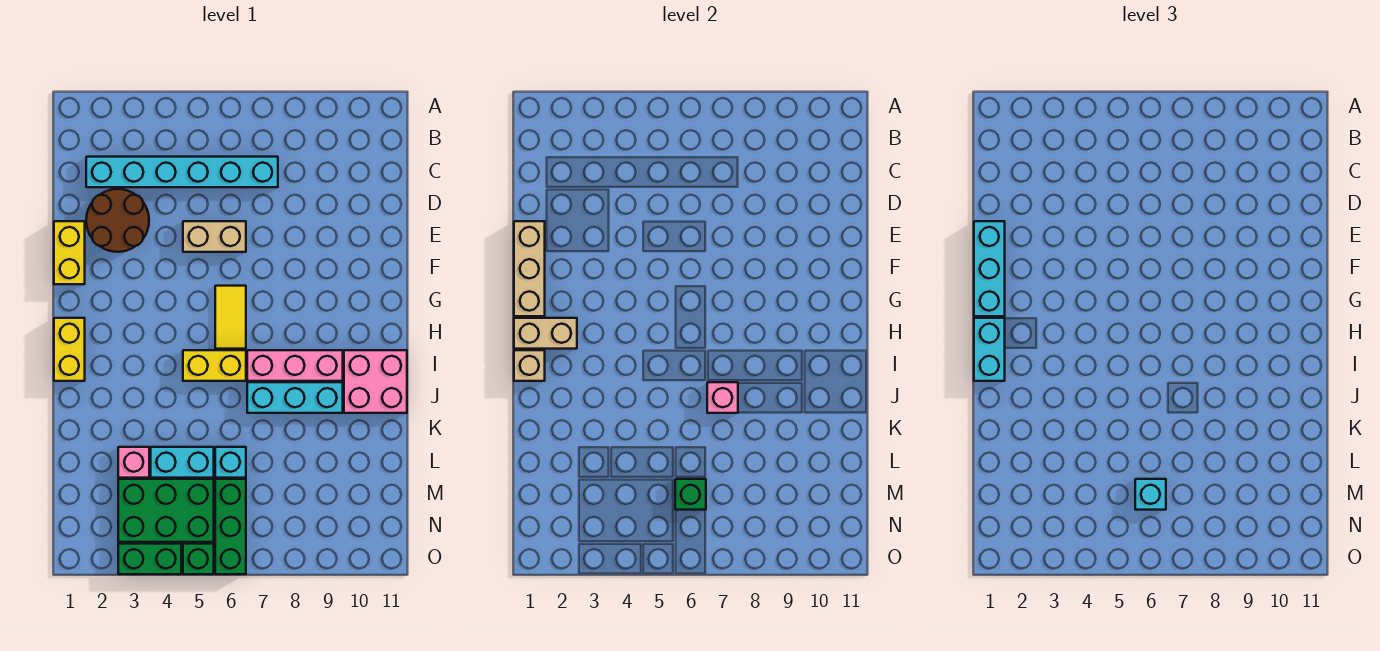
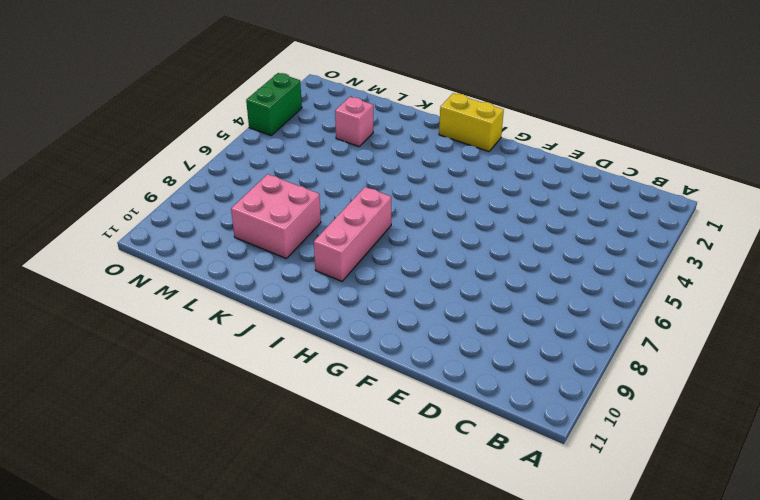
pink 2x2 brick [231,174,321,258] -> pink 2x2 brick moved to [344,350,407,413]
none -> cyan 1x6 brick [86,157,278,187]
none -> brown 2x2 round brick [86,189,149,252]
none -> yellow 1x2 brick [54,221,85,284]

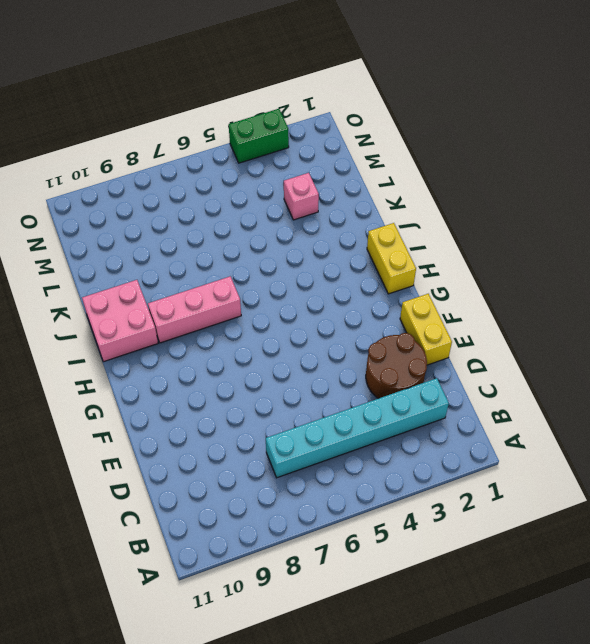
none -> tan 1x2 brick [183,221,246,252]
none -> yellow 1x2 tile [215,286,246,349]
none -> yellow 1x2 brick [183,350,246,381]

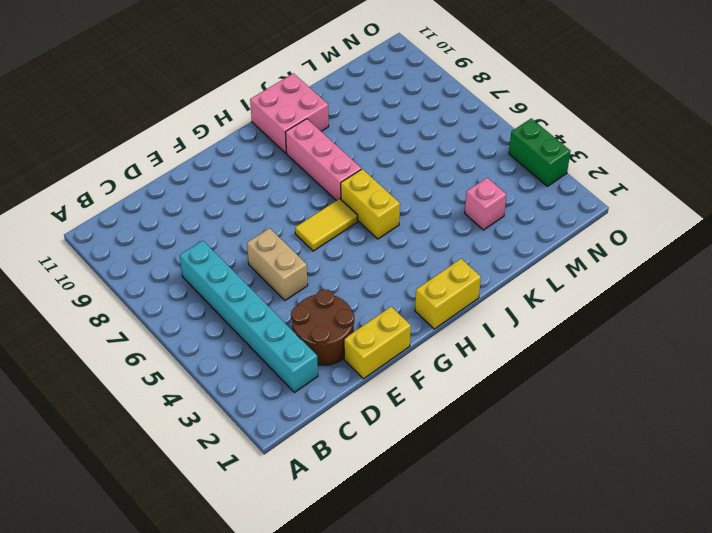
none -> cyan 1x3 brick [247,382,343,413]
none -> cyan 1x2 brick [151,447,214,478]
none -> cyan 1x1 brick [215,447,246,478]

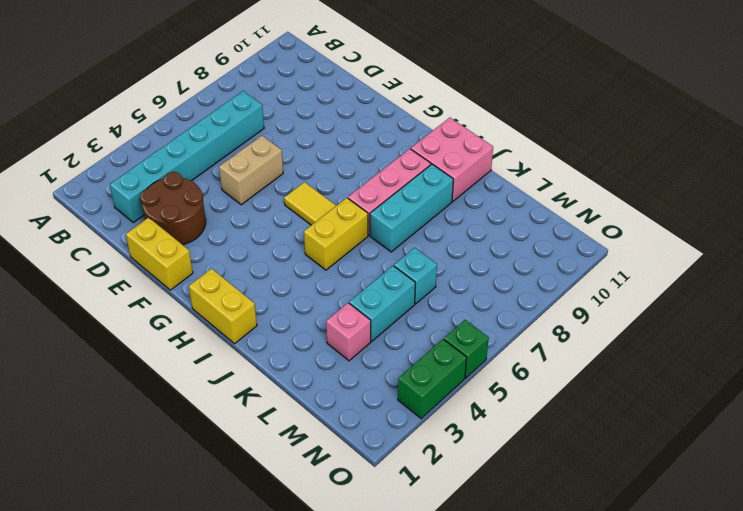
none -> green 2x3 brick [118,479,214,542]
none -> green 1x3 brick [215,479,246,574]
none -> tan 1x3 brick [514,221,545,316]

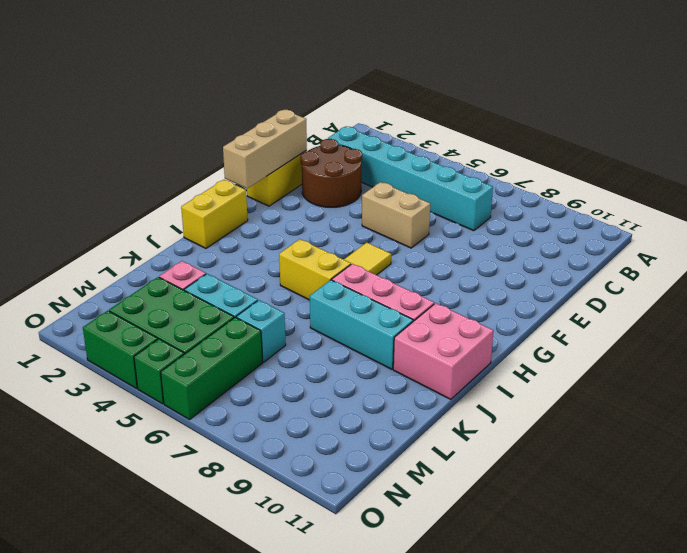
none -> tan 1x2 brick [514,318,577,349]
none -> tan 1x1 brick [514,350,545,381]
none -> pink 1x1 brick [707,382,738,413]

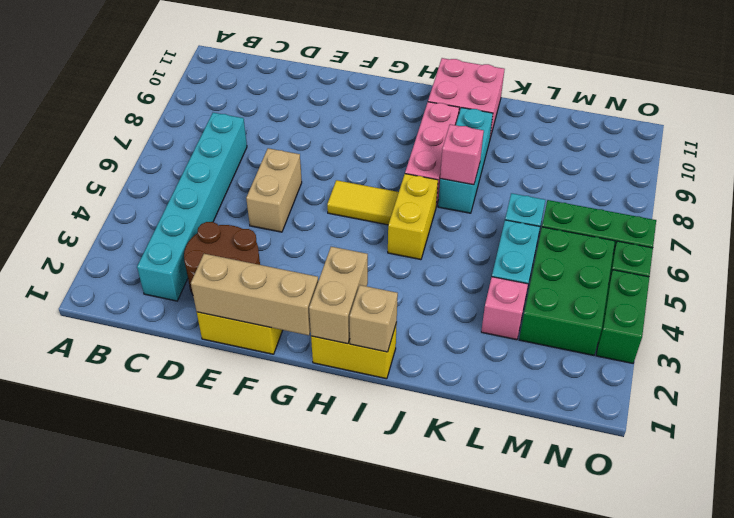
none -> green 1x1 brick [675,479,706,510]
none -> cyan 1x3 brick [974,221,1005,316]
none -> cyan 1x2 brick [974,318,1005,381]

